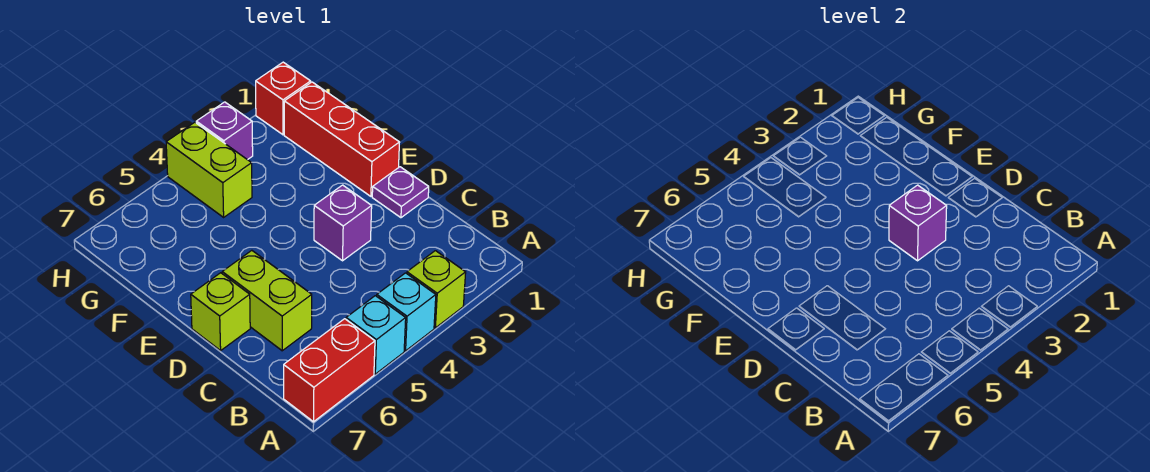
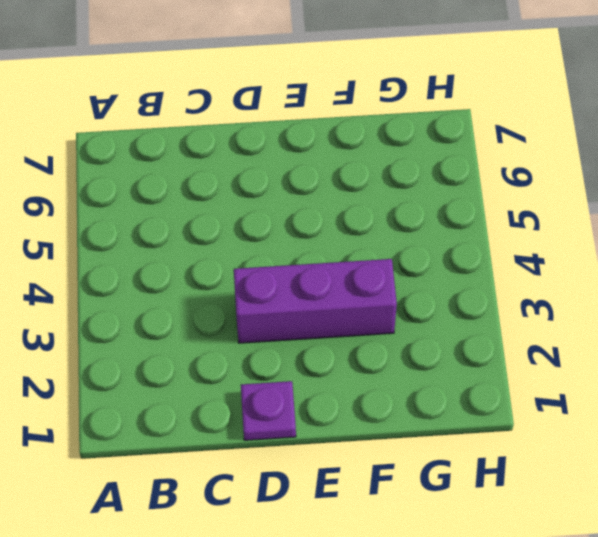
purple 1x3 brick [234,259,397,343] -> purple 1x1 brick [314,185,372,261]
none -> lime 1x1 brick [407,251,466,328]
none -> cyan 1x1 brick [377,273,436,351]
none -> cyan 1x1 brick [346,296,406,374]

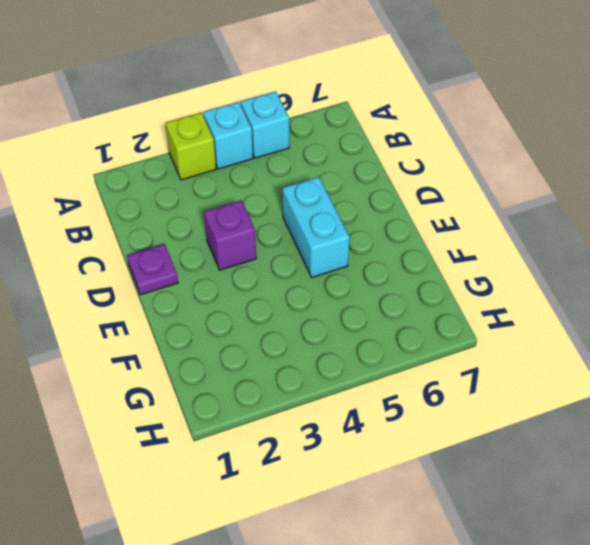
cyan 1x2 brick [283,177,350,277] -> none
none -> red 1x2 brick [284,319,375,422]
none -> lime 1x2 brick [222,250,312,351]
none -> lime 1x1 brick [191,273,250,351]

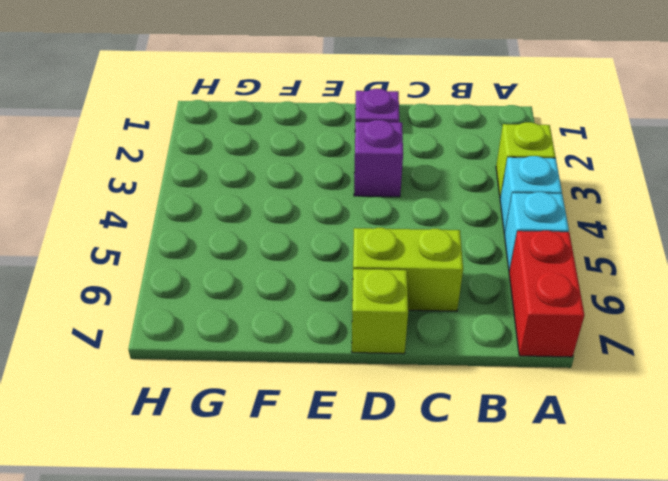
none -> red 1x3 brick [284,82,400,196]
none -> lime 1x2 brick [166,122,252,217]
none -> red 1x1 brick [256,62,311,135]

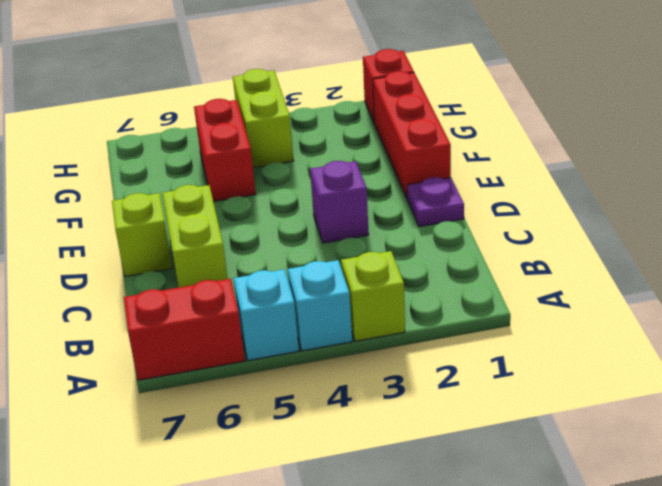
red 1x2 brick [194,99,256,202] -> none
none -> purple 1x1 brick [196,102,253,160]
none -> purple 1x1 brick [889,185,947,261]

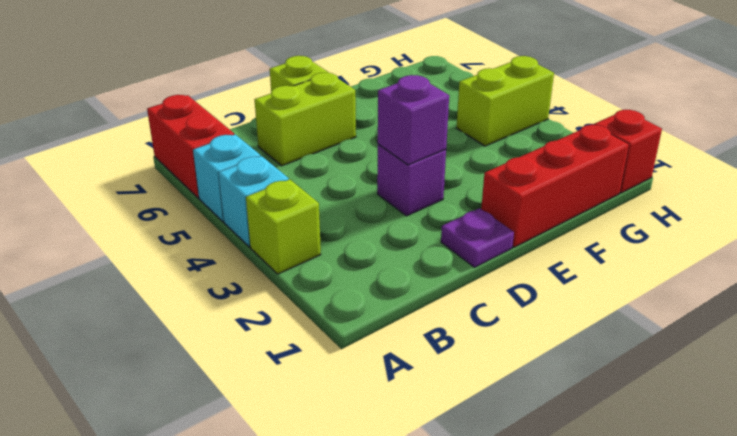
none -> purple 1x1 brick [196,102,253,160]

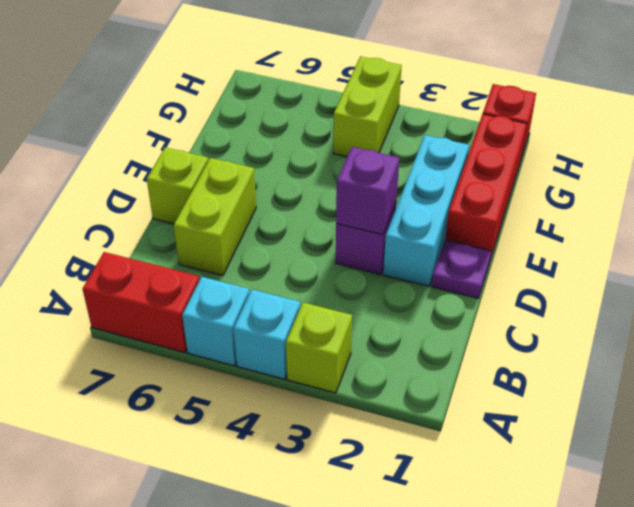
cyan 1x3 brick [383,135,469,286] -> none
none -> purple 1x1 brick [196,102,253,160]

